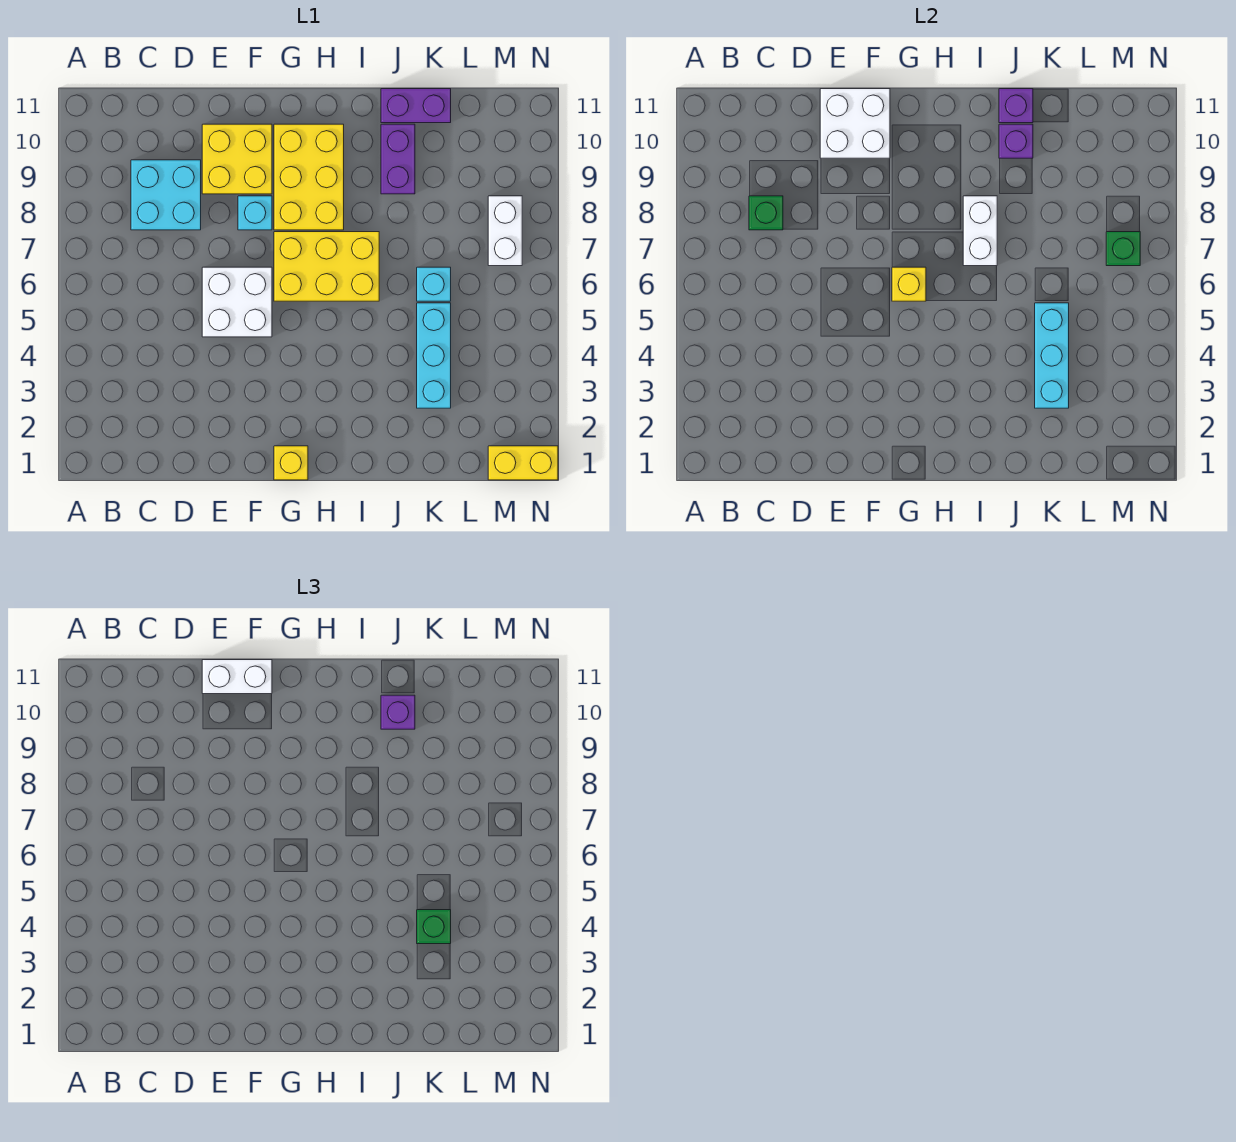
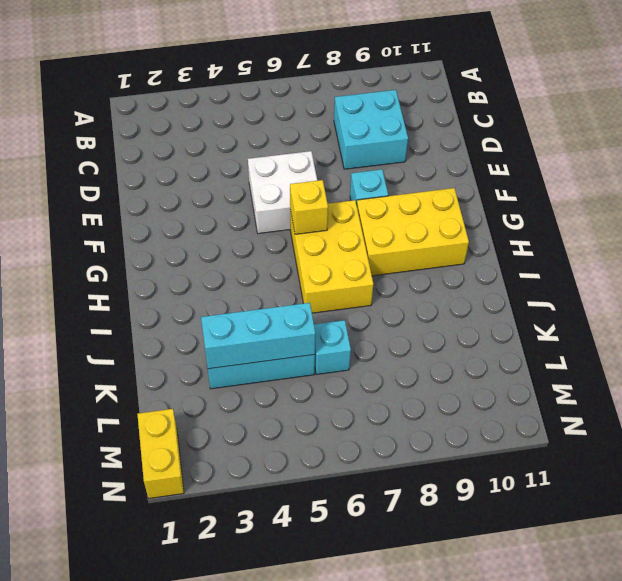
none -> yellow 2x2 brick [202,124,272,194]
none -> yellow 1x1 brick [274,446,308,480]
none -> purple 1x2 brick [381,124,415,194]

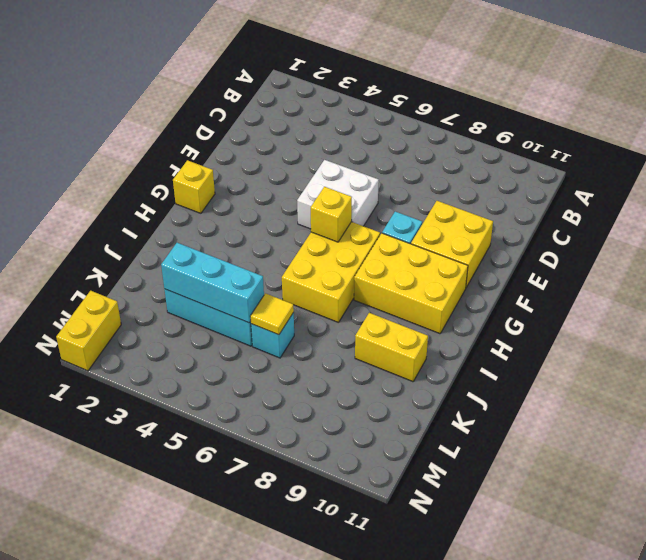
yellow 1x2 brick [355,313,428,382] -> purple 1x2 brick [381,124,415,194]
yellow 1x1 tile [250,293,294,335] -> none
none -> cyan 2x2 brick [131,160,201,230]
none -> purple 1x2 brick [381,89,451,123]
none -> white 1x2 brick [488,196,522,266]

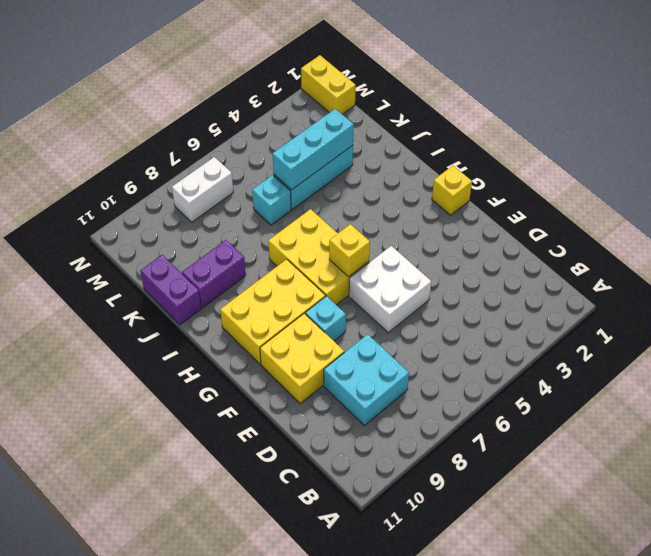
none -> green 1x1 brick [749,196,783,230]
none -> white 2x2 brick [820,89,890,158]
none -> white 1x2 brick [963,196,997,266]

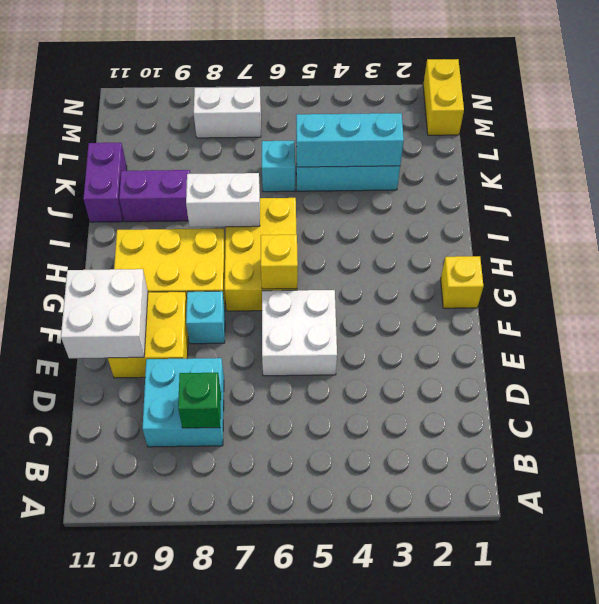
none -> purple 1x1 brick [999,124,1033,158]
none -> purple 1x1 brick [999,89,1033,123]
none -> green 1x1 brick [1106,232,1140,266]

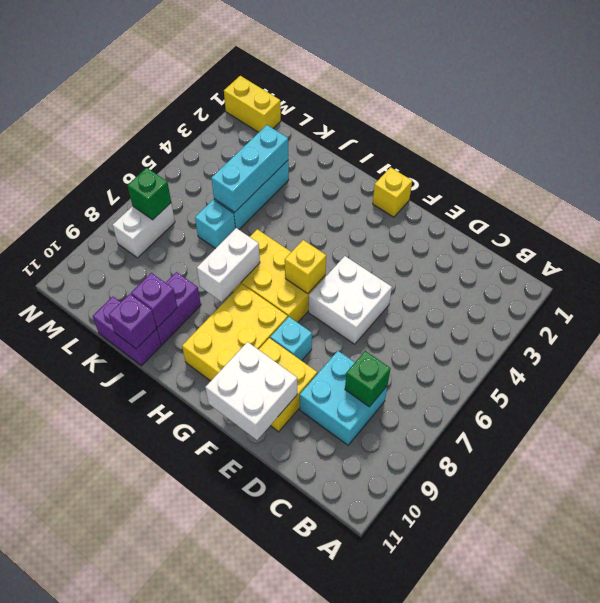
none -> white 1x2 brick [202,660,272,694]
none -> purple 1x1 brick [381,695,415,729]
none -> green 1x1 brick [417,910,451,944]

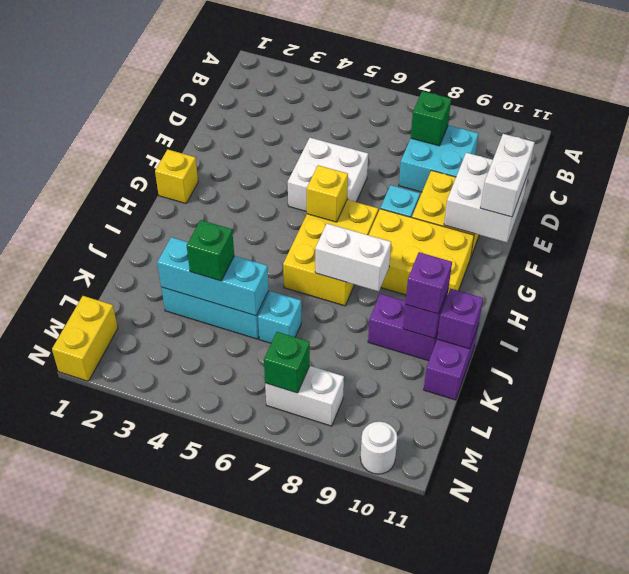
white 1x1 round brick [360,422,397,474] -> none

